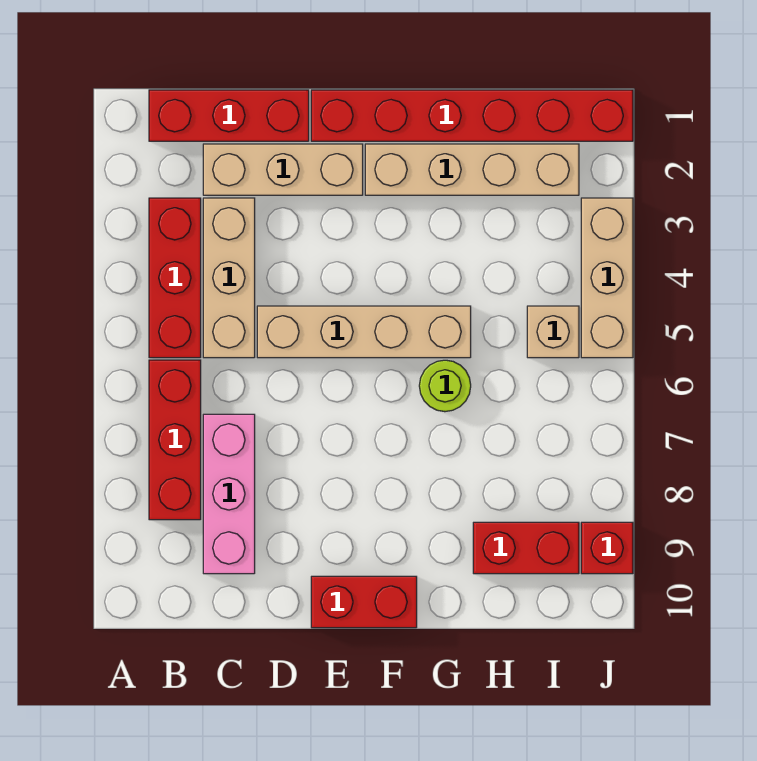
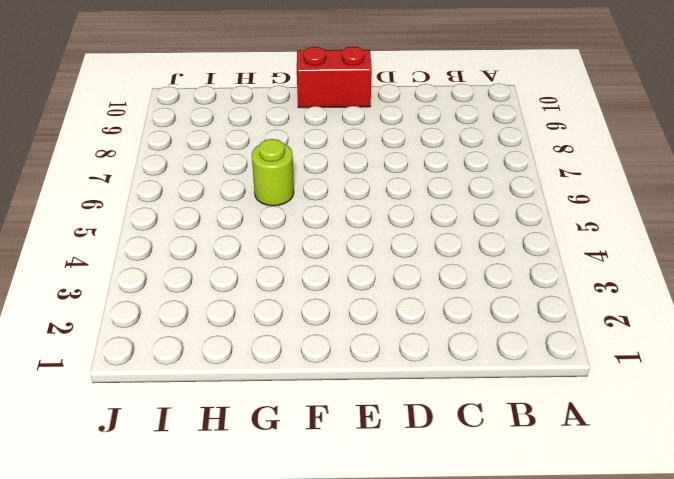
none -> red 1x3 brick [149,90,309,141]
none -> red 1x3 brick [149,198,201,358]
none -> red 1x3 brick [149,360,201,520]

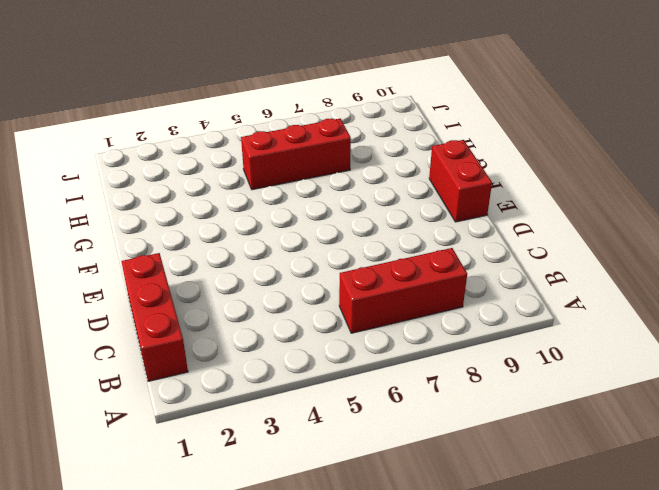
red 1x3 brick [241,119,351,190] -> red 1x3 brick moved to [149,198,201,358]
none -> tan 1x3 brick [203,144,363,195]
none -> tan 1x3 brick [203,198,255,358]
none -> pink 1x3 brick [203,414,255,574]

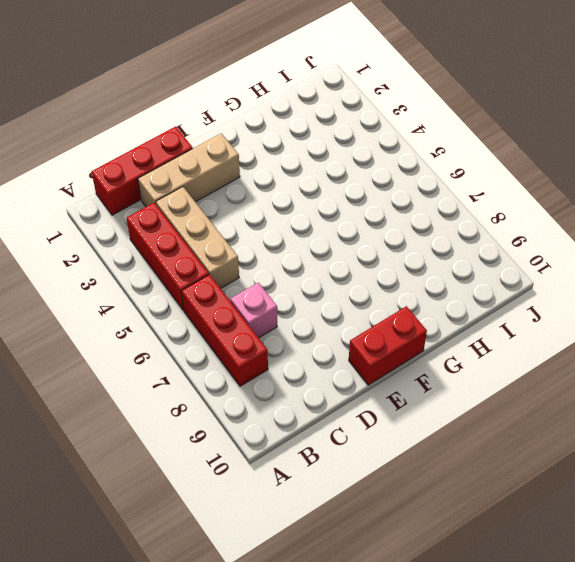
pink 1x1 brick [230,282,277,338] -> pink 1x3 brick [203,414,255,574]
none -> tan 1x4 brick [257,306,471,358]
none -> red 1x6 brick [311,90,633,141]
none -> tan 1x4 brick [365,144,579,195]

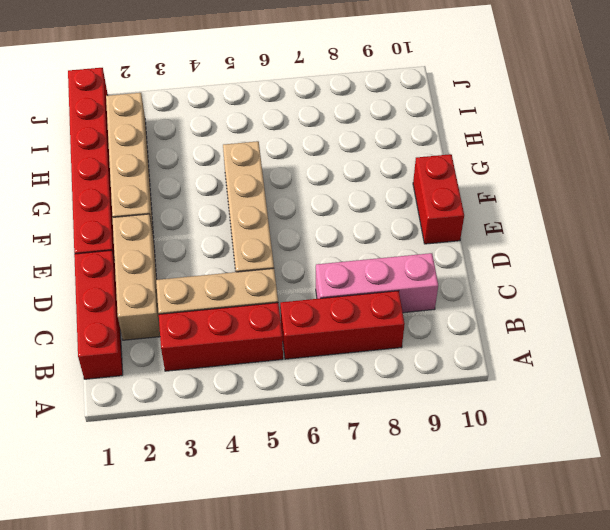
none -> lime 1x1 round brick [419,360,471,412]
none -> red 1x2 brick [473,522,579,574]
none -> tan 1x1 brick [527,306,579,358]

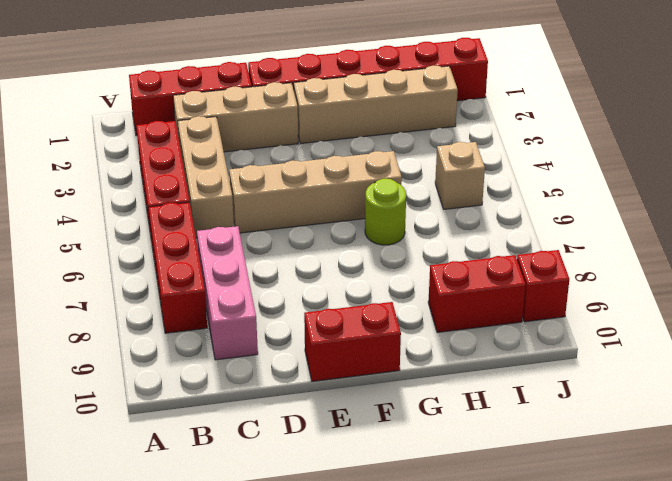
none -> tan 1x3 brick [581,198,633,358]

